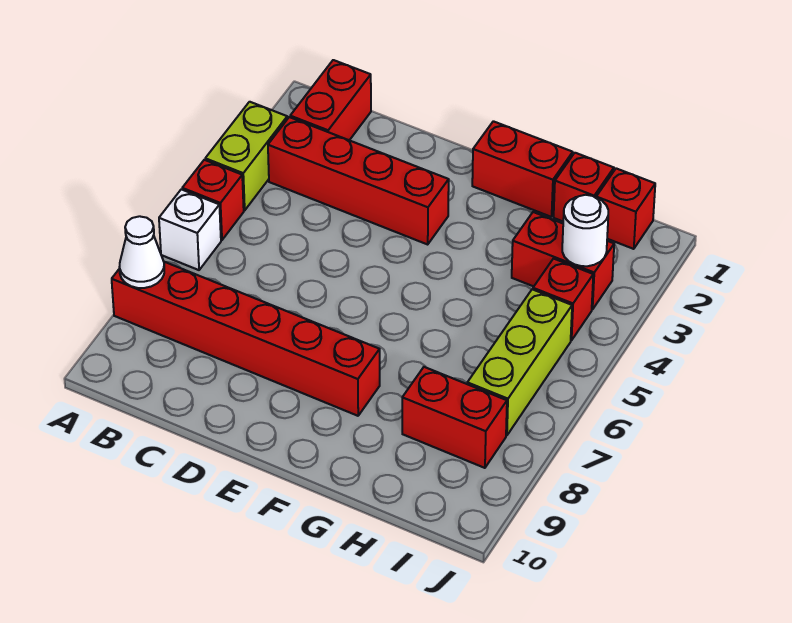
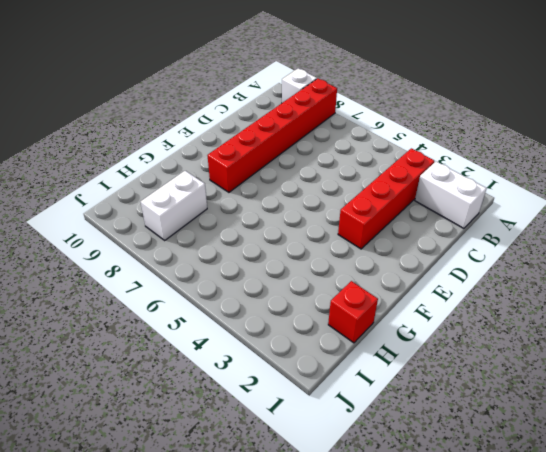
white 1x1 brick [282,68,317,103] -> white 1x1 brick moved to [159,189,221,270]
white 1x2 brick [415,162,487,228] -> red 1x2 brick [290,60,371,140]
white 1x2 brick [141,171,207,240] -> red 1x2 brick [402,367,507,468]
none -> lime 1x2 brick [205,102,287,210]
none -> red 1x1 brick [182,160,244,240]
none -> red 1x2 brick [472,121,573,217]

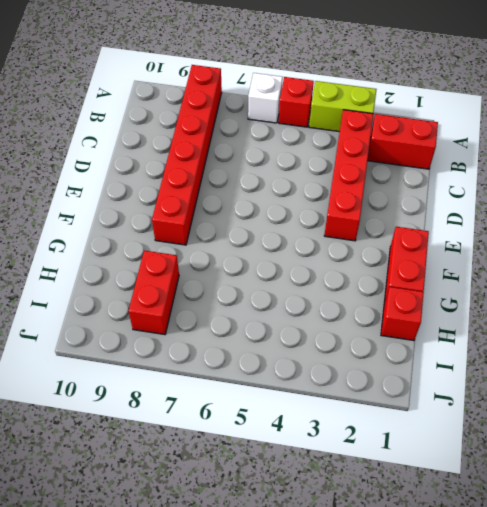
none -> red 1x2 brick [512,212,614,310]
none -> red 1x1 brick [596,168,655,249]
none -> red 1x1 brick [533,259,593,341]

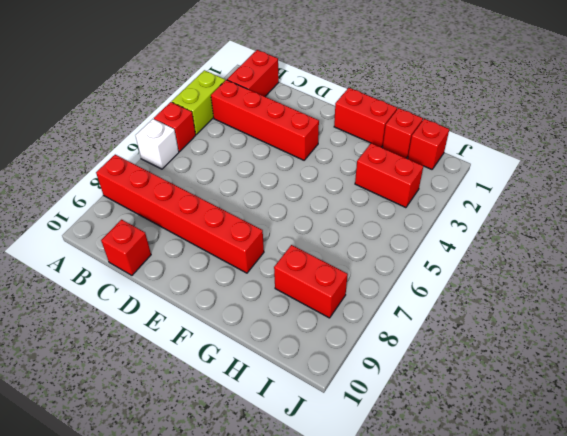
red 1x1 brick [101,220,151,275] -> red 1x1 brick moved to [533,259,593,341]
none -> lime 1x3 brick [467,289,572,435]
none -> white 1x1 cone [119,216,164,288]
none -> white 1x1 round brick [562,195,608,266]

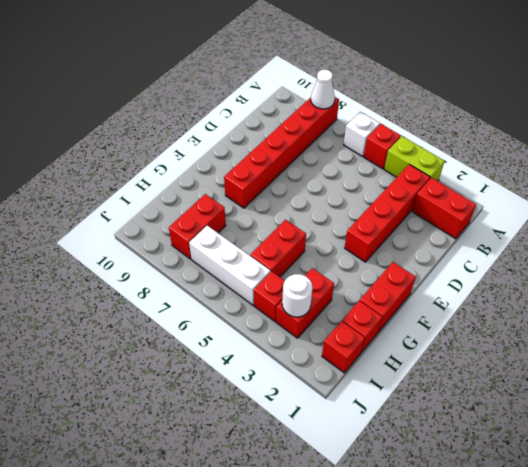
red 1x2 brick [250,220,306,277] -> none
white 1x3 brick [189,226,270,305] -> lime 1x3 brick [467,289,572,435]

